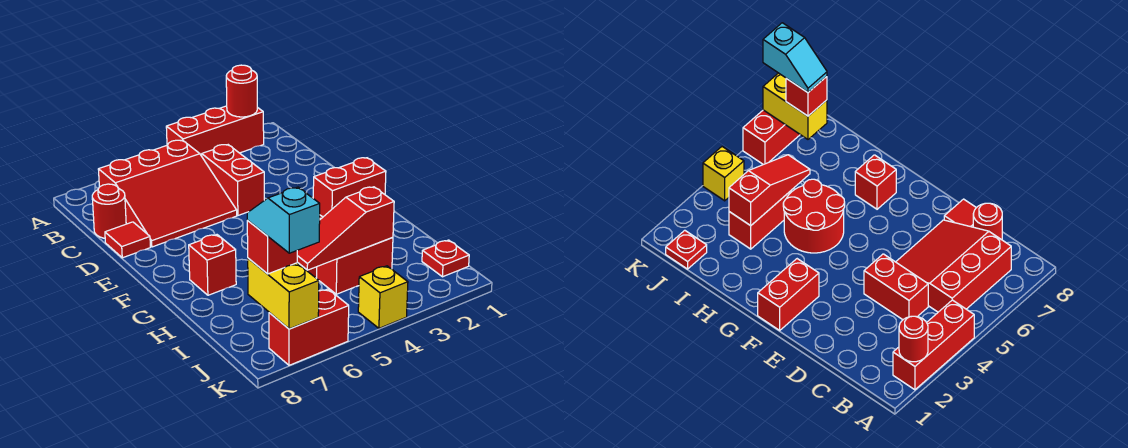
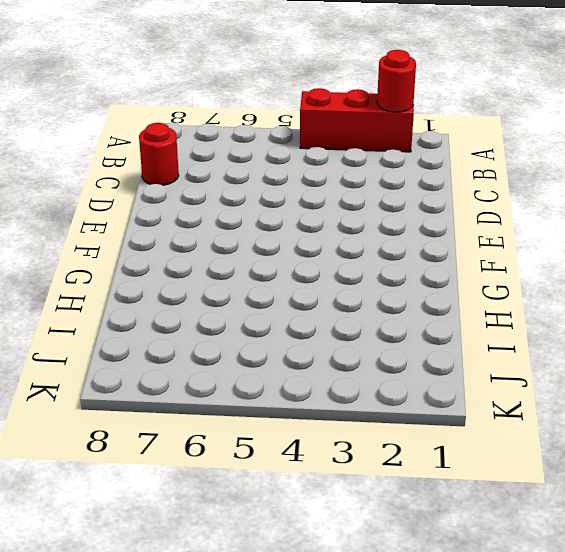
none -> red 3x3 slope [98,140,237,247]
none -> red 1x2 brick [202,145,264,215]
none -> red 1x1 tile [105,222,150,258]

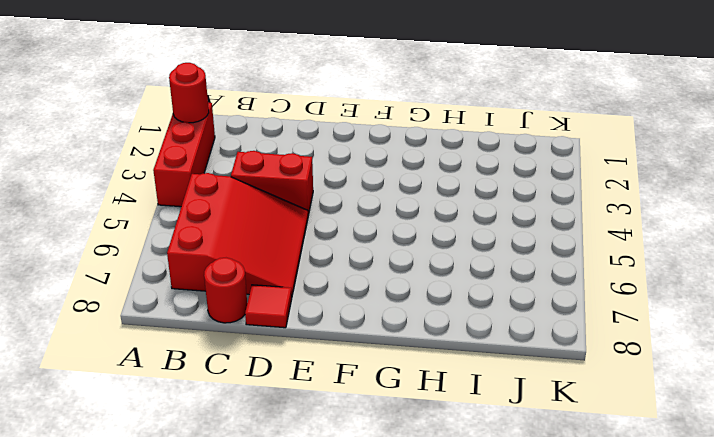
none -> red 1x2 brick [313,158,386,217]
none -> red 2x2 round brick [783,179,845,253]
none -> red 1x1 brick [189,235,236,295]

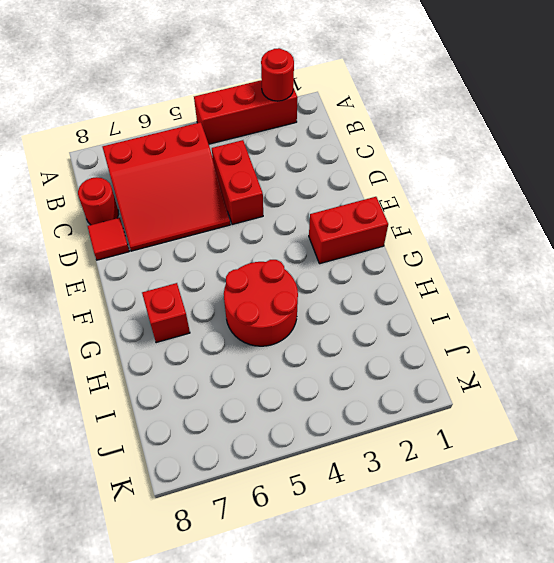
none -> red 1x2 brick [317,237,393,294]
none -> red 1x1 plate [422,240,469,277]
none -> yellow 1x1 brick [358,266,408,328]

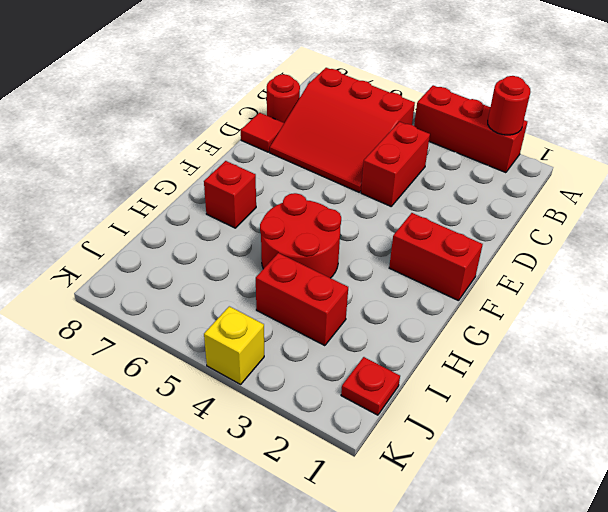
none -> red 1x2 brick [269,289,349,365]
none -> red 1x3 slope [297,187,394,270]
none -> yellow 1x2 brick [248,258,319,329]

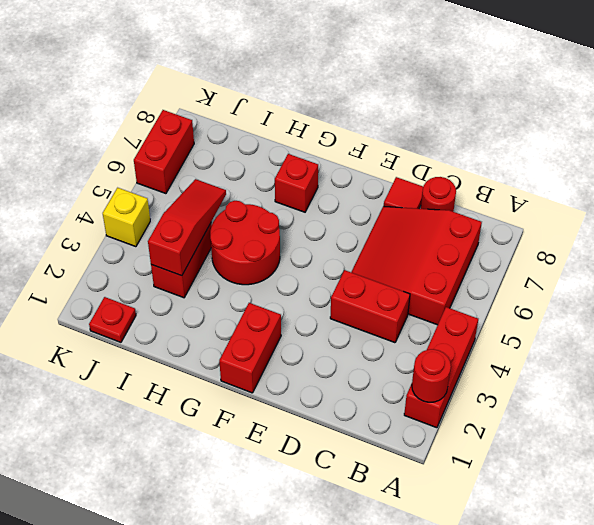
none -> yellow 1x2 brick [248,258,319,329]
none -> red 1x1 brick [247,221,297,274]
none -> cyan 1x2 slope [247,187,320,253]

